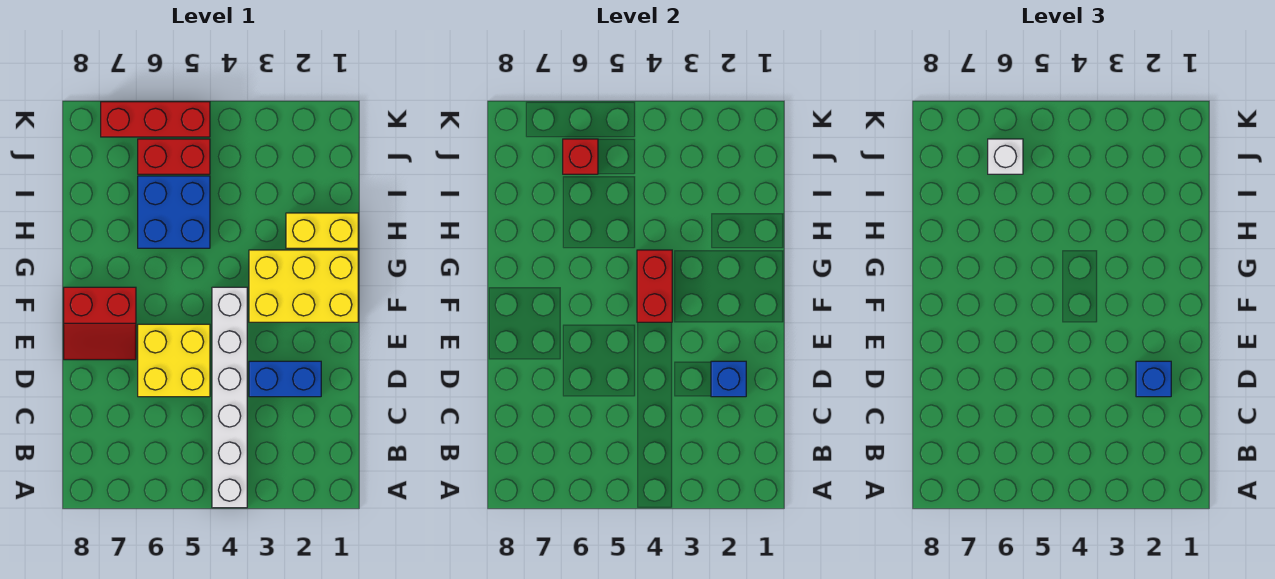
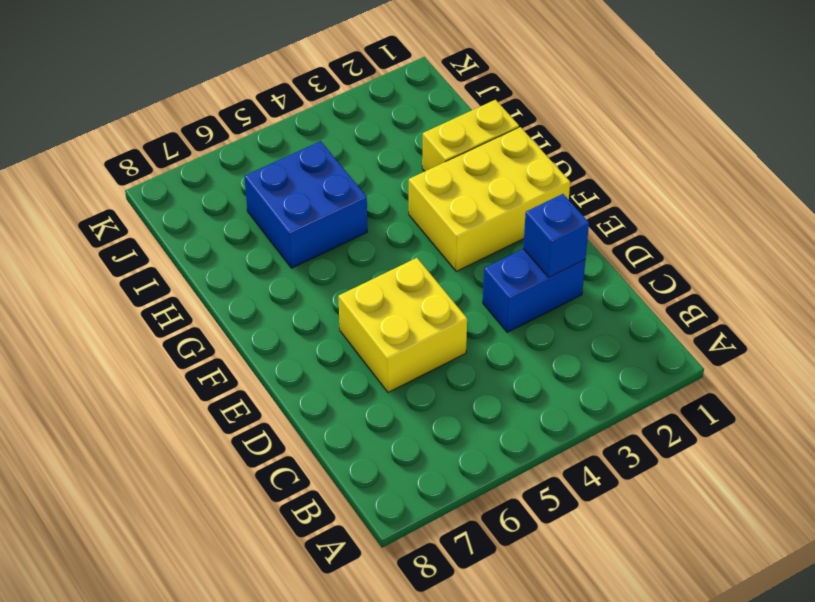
none -> white 1x6 brick [212,287,247,508]
none -> red 2x2 slope [64,287,136,360]
none -> red 1x2 brick [138,139,210,174]

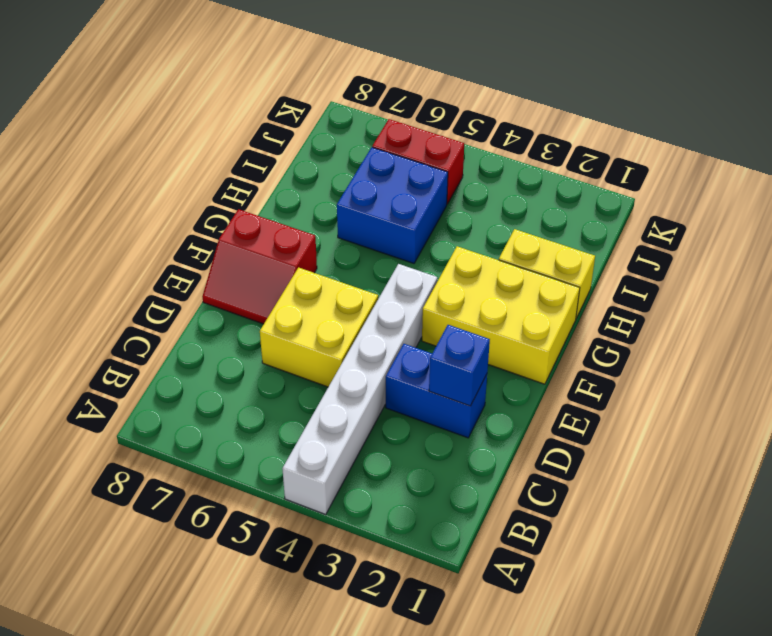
none -> red 1x3 brick [101,102,210,137]
none -> red 1x2 brick [637,250,672,322]
none -> red 1x1 brick [563,139,598,174]

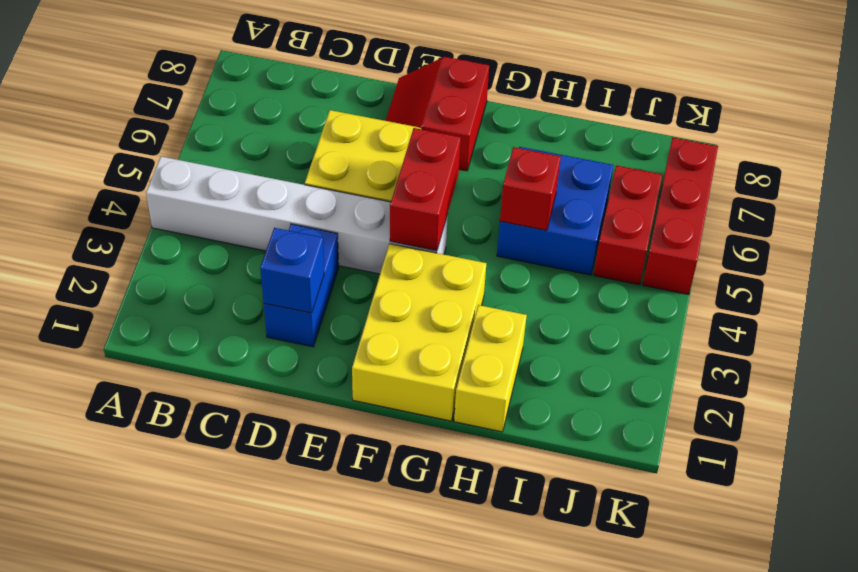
red 1x2 brick [390,128,461,251] -> red 1x2 brick turned to [637,250,672,322]
red 1x1 brick [500,147,561,230] -> red 1x1 brick moved to [563,139,598,174]
none -> blue 1x1 brick [1136,361,1171,397]
none -> white 1x1 brick [988,139,1023,174]

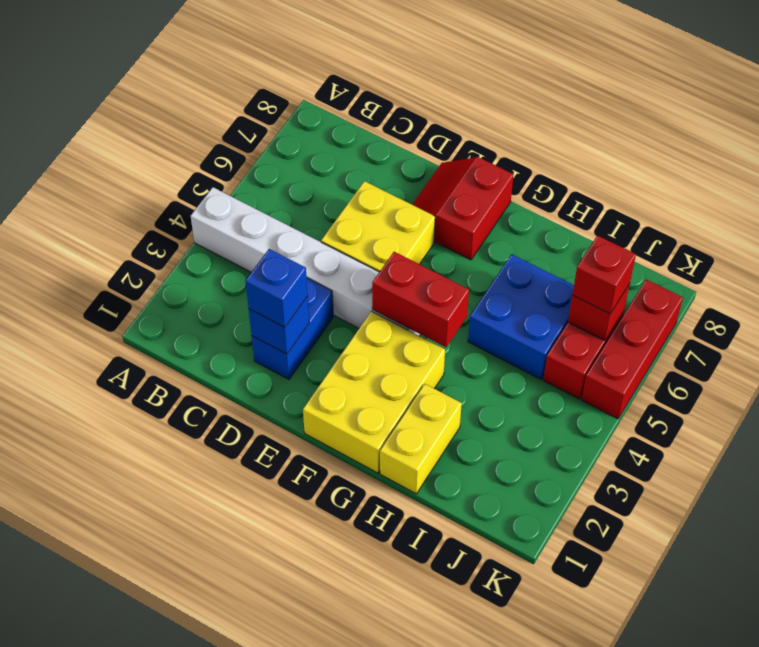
red 1x1 brick [572,236,636,314] -> white 1x1 brick [988,139,1023,174]

